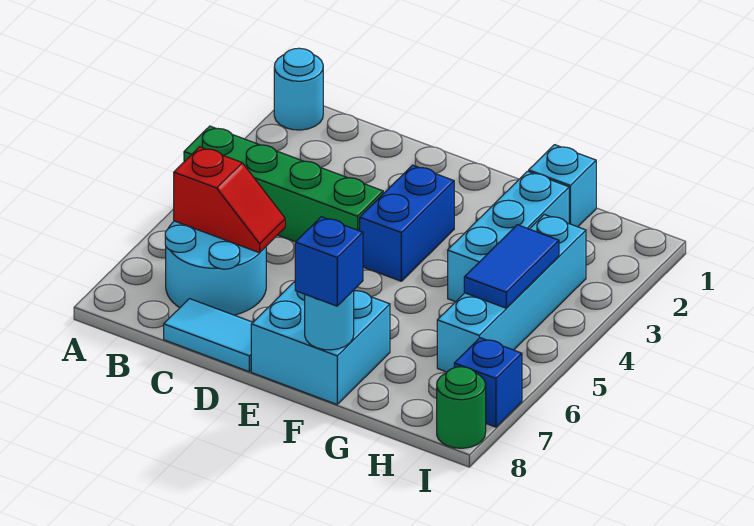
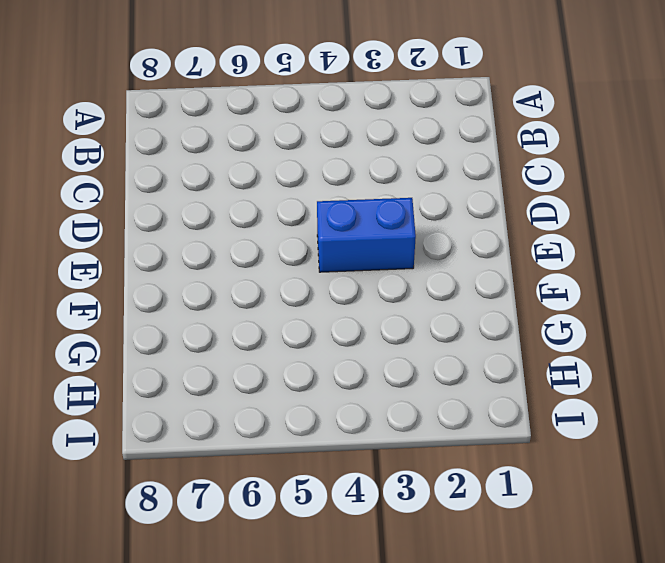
none -> cyan 1x1 round brick [274,48,323,130]
none -> green 1x4 brick [184,126,383,242]
none -> cyan 2x2 round brick [165,221,266,315]

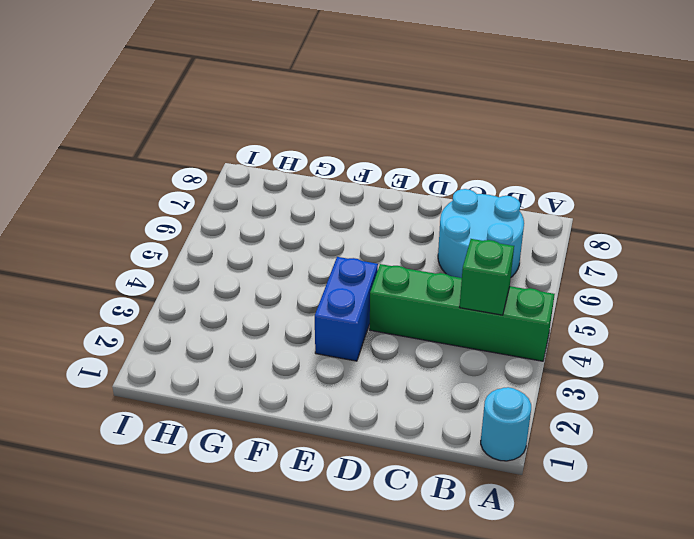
green 1x1 brick [460,239,514,315] -> none
none -> cyan 1x2 tile [164,299,253,372]
none -> cyan 2x2 brick [251,282,390,404]
none -> cyan 1x1 brick [529,145,596,227]

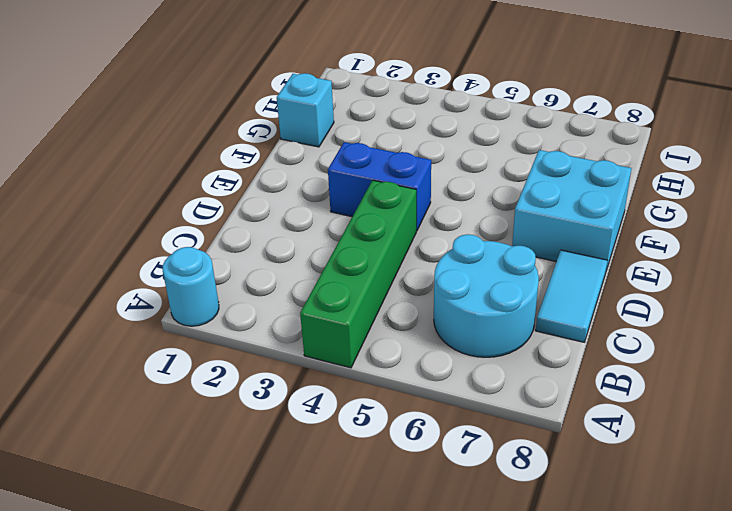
none -> cyan 1x3 brick [448,171,569,302]
none -> cyan 1x4 brick [437,214,586,372]
none -> blue 1x1 brick [454,338,522,427]

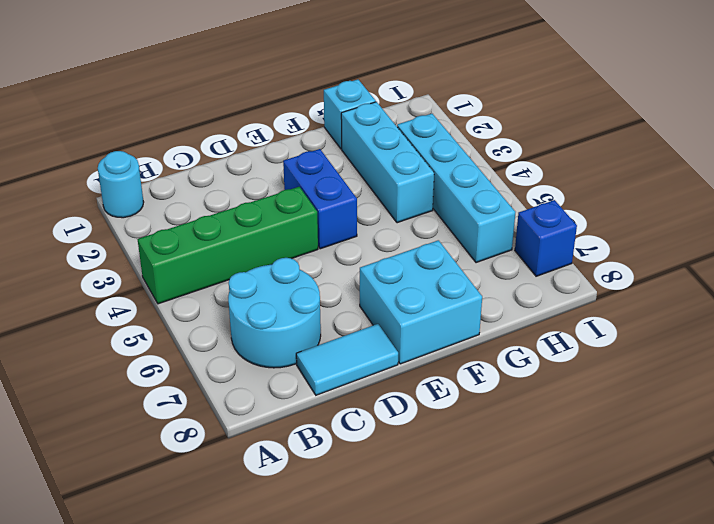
none -> green 1x1 round brick [437,367,486,448]
none -> red 1x2 slope [174,147,285,253]
none -> cyan 1x1 round brick [305,290,354,350]

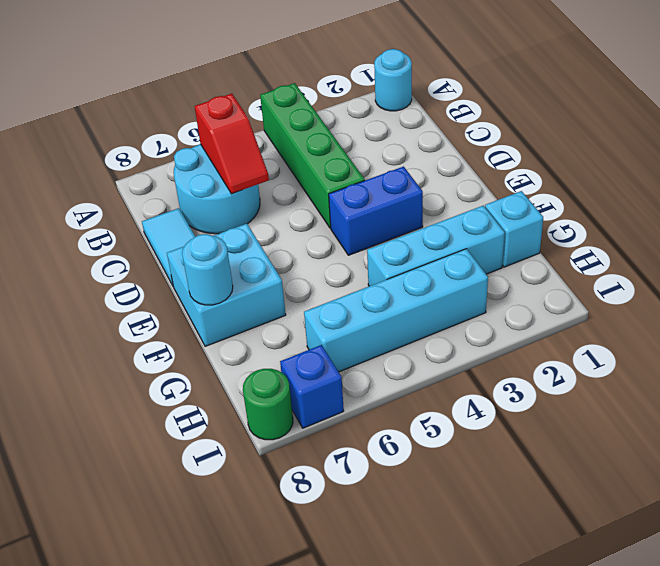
none -> blue 1x2 tile [464,225,559,308]
none -> blue 1x1 brick [295,217,363,306]

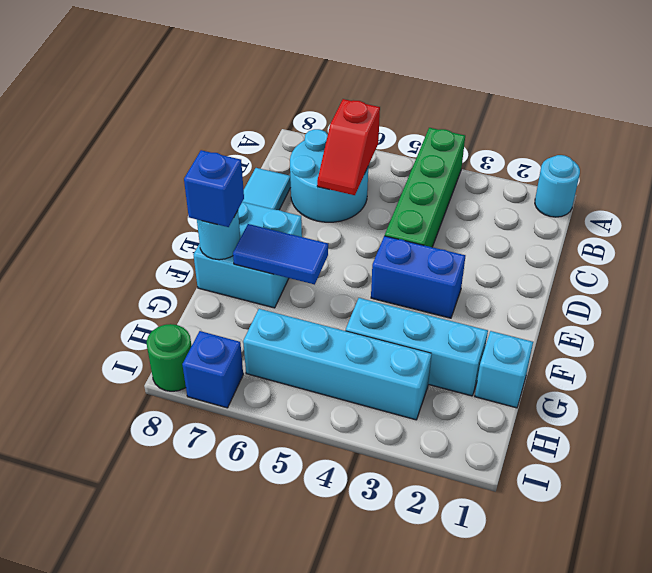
blue 1x2 tile [233,224,328,284] -> blue 1x2 tile moved to [464,225,559,308]

